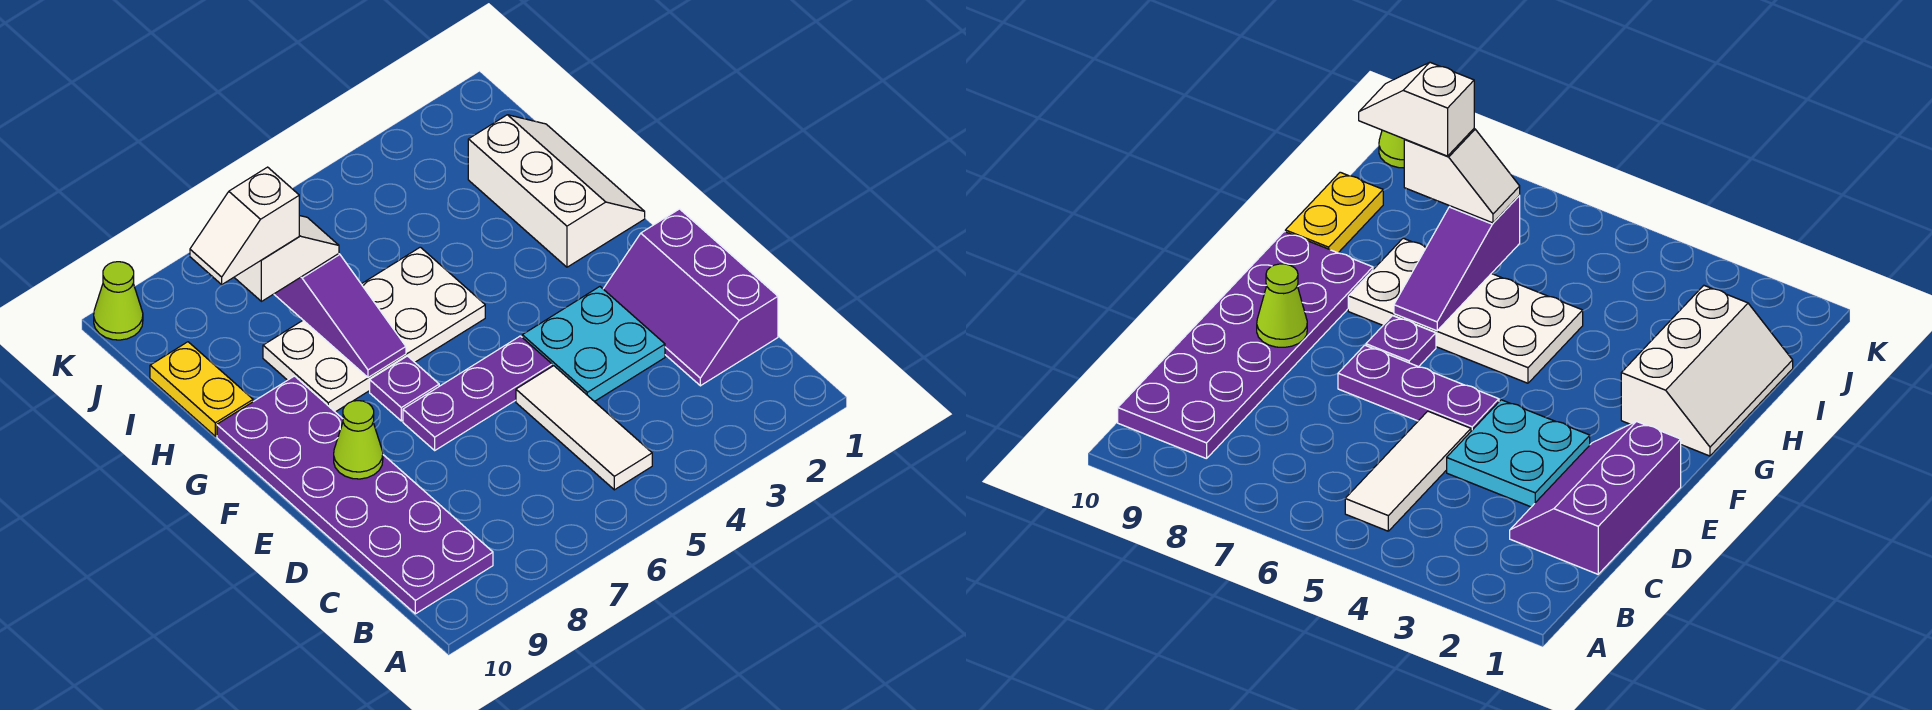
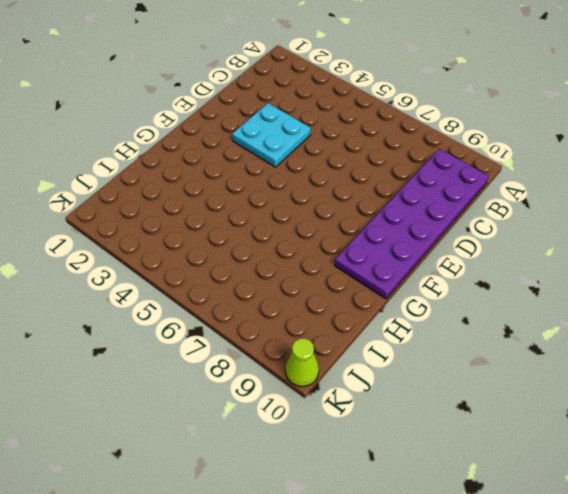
none -> white 1x3 tile [516,366,652,490]
none -> purple 2x3 slope [604,209,778,386]
none -> purple 1x3 plate [403,336,552,450]

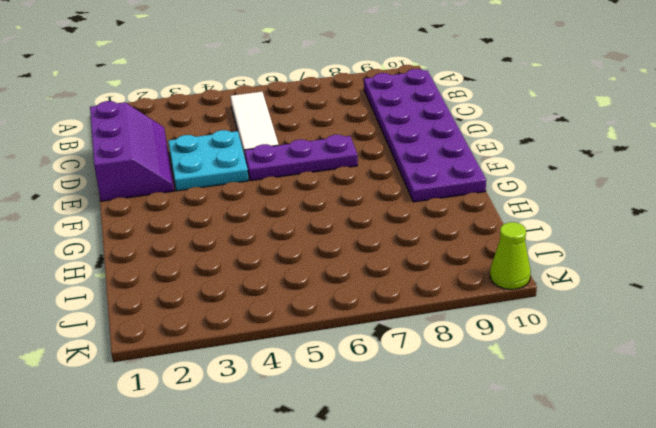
none -> purple 1x1 plate [370,356,439,421]
none -> white 2x3 slope [468,115,645,267]
none -> white 2x4 plate [263,247,485,412]

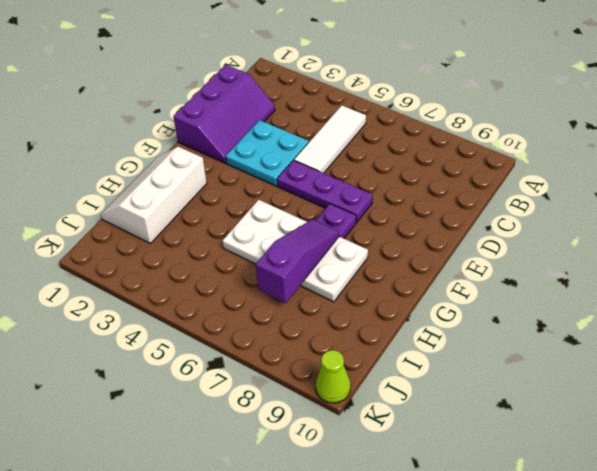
none -> purple 2x6 plate [217,376,493,614]
none -> yellow 1x2 plate [150,342,253,436]
none -> lime 1x1 cone [334,401,383,479]

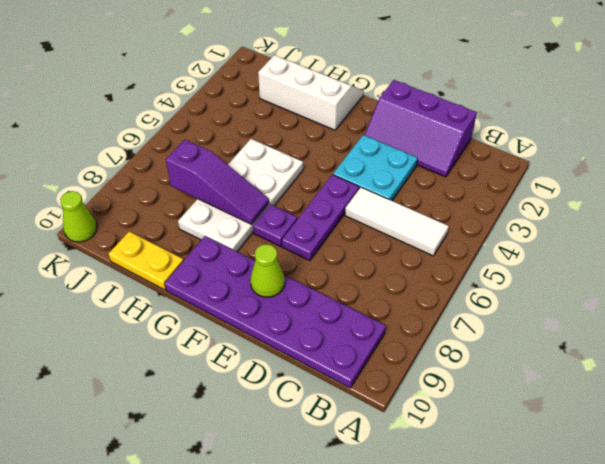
none -> white 1x2 slope [234,216,339,301]
none -> white 1x2 slope [190,167,299,284]

